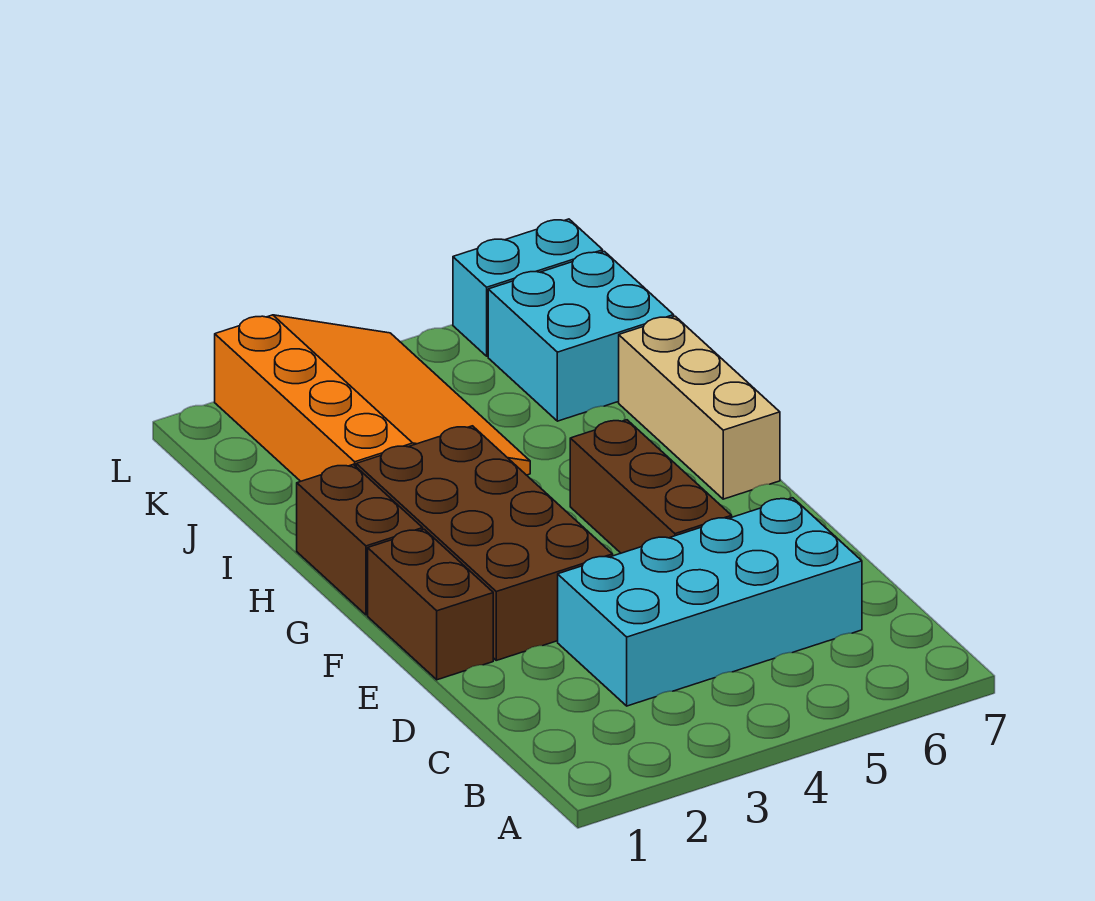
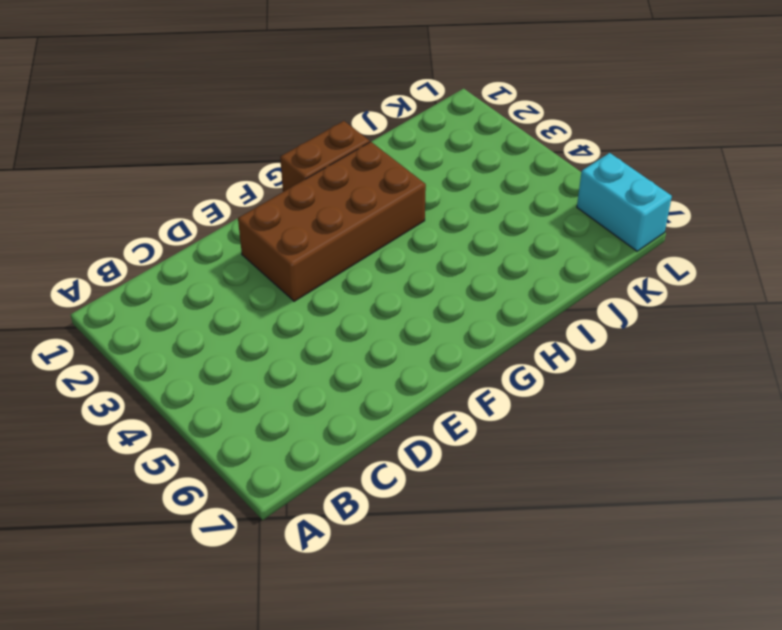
none -> cyan 2x4 brick [558,498,862,706]
none -> brown 1x2 brick [368,529,493,680]

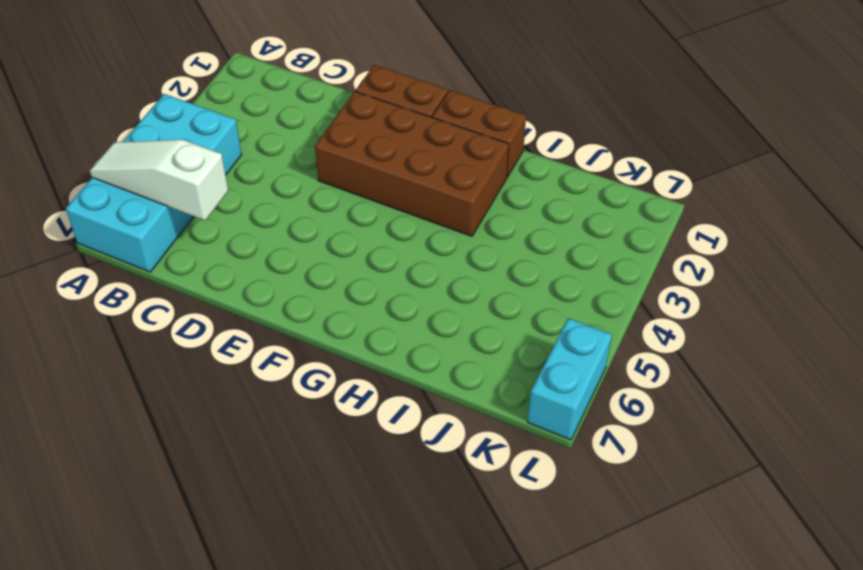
cyan 2x4 brick [66,94,242,272] -> cyan 2x4 brick moved to [558,498,862,706]
white 1x3 slope [90,140,228,221] -> none
none -> brown 1x3 brick [570,420,732,553]
none -> tan 1x3 brick [619,316,780,499]

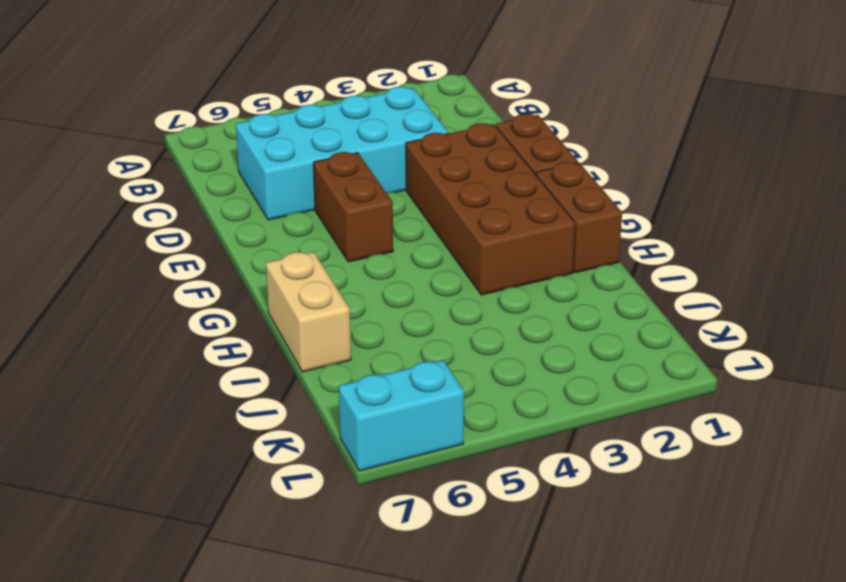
brown 1x2 brick [314,152,393,262] -> brown 1x3 brick [570,420,732,553]
tan 1x2 brick [266,252,351,372] -> tan 1x3 brick [619,316,780,499]
none -> orange 3x4 slope [215,315,530,481]
none -> cyan 2x2 brick [488,251,674,421]

